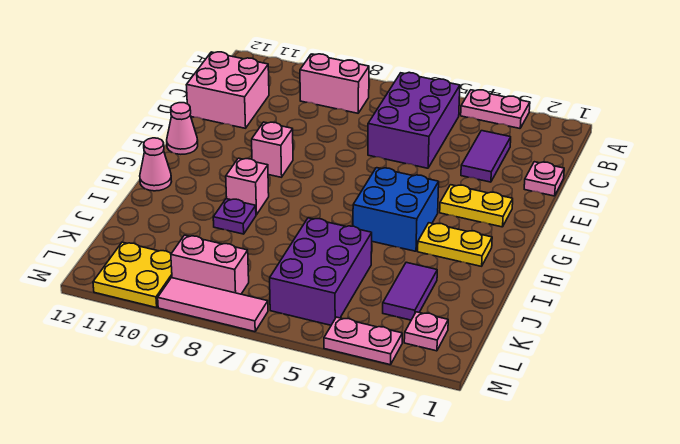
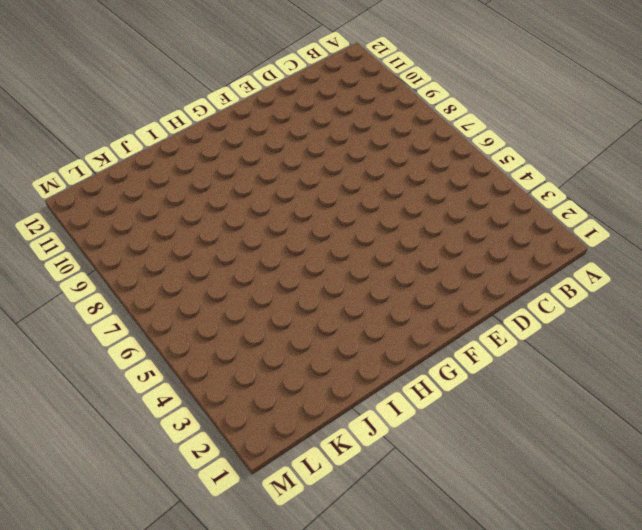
none -> pink 1x2 plate [461,90,530,128]
none -> purple 2x3 brick [368,73,460,168]
none -> pink 1x2 brick [300,54,369,113]

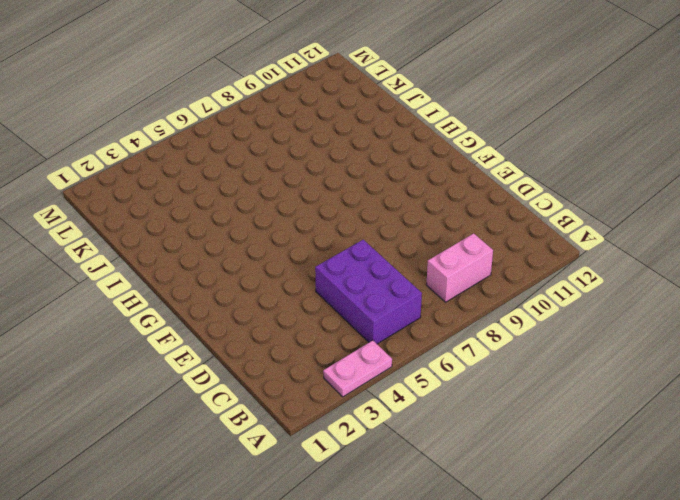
none -> purple 1x2 tile [461,131,511,182]
none -> pink 2x2 brick [187,52,269,128]
none -> pink 1x1 plate [524,162,564,196]

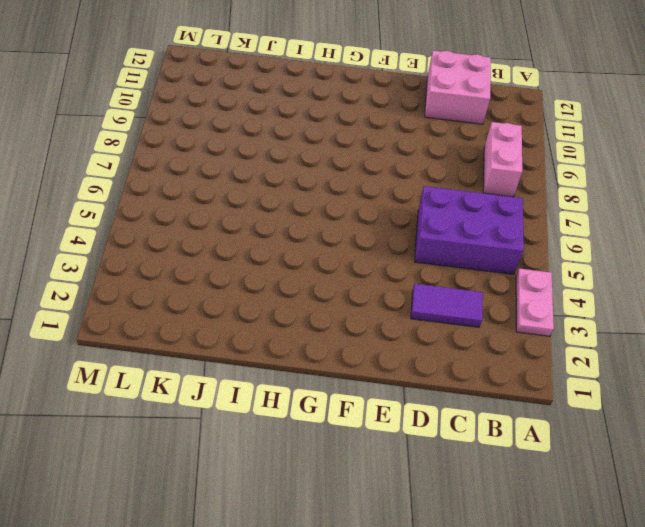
none -> pink 1x1 plate [524,162,564,196]
none -> yellow 1x2 plate [440,185,513,227]
none -> pink 1x1 brick [252,122,293,177]

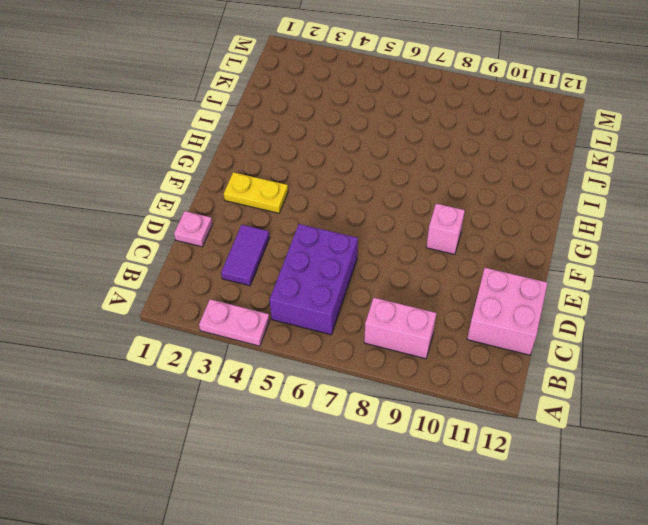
none -> pink 1x1 cone [167,103,198,154]
none -> blue 2x2 brick [353,168,439,251]
none -> yellow 1x2 plate [418,223,492,266]

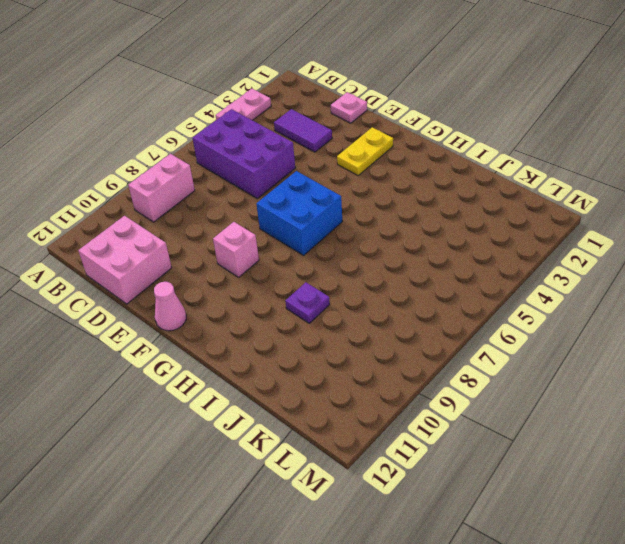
blue 2x2 brick [256,171,342,255] -> blue 2x2 brick moved to [353,168,439,251]
none -> yellow 1x2 plate [418,223,492,266]
none -> pink 1x1 brick [226,158,269,215]
none -> pink 1x1 cone [140,138,172,191]

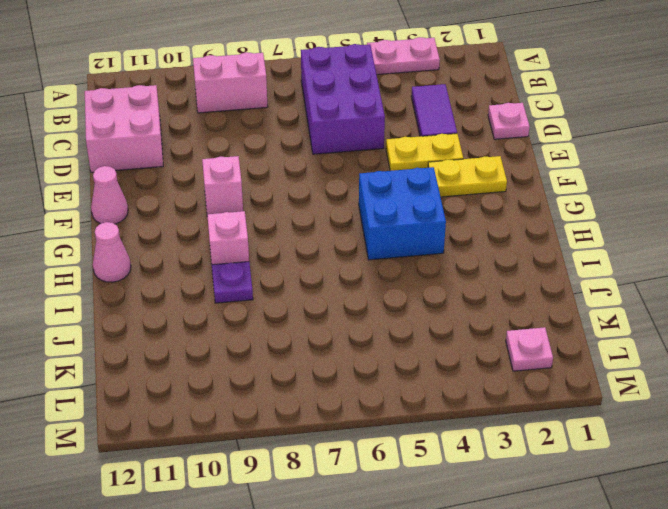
yellow 1x2 plate [386,133,463,171] -> yellow 1x2 plate moved to [418,223,492,266]
none -> purple 1x2 tile [383,262,437,320]
none -> purple 2x3 brick [270,218,372,325]
none -> pink 1x2 brick [171,235,249,294]

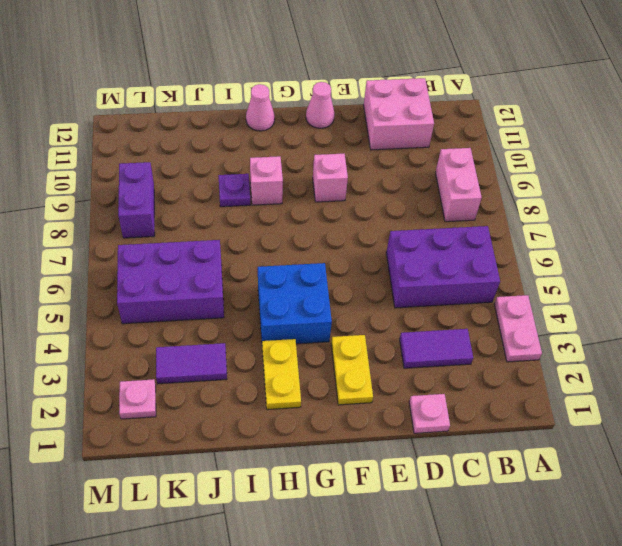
purple 1x2 brick [118,162,155,238] -> pink 1x2 brick [171,235,249,294]
none -> yellow 2x2 plate [93,242,172,308]
none -> pink 1x2 plate [324,317,402,365]
none -> pink 1x3 tile [158,278,268,332]

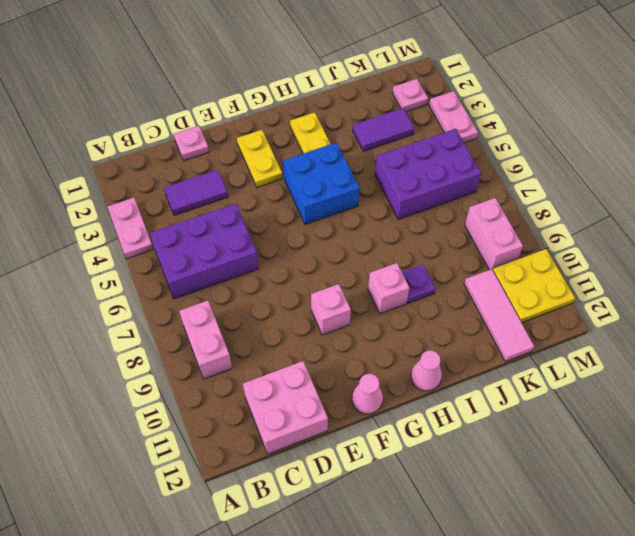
pink 1x3 tile [464,269,534,361] -> pink 1x3 tile moved to [158,278,268,332]

